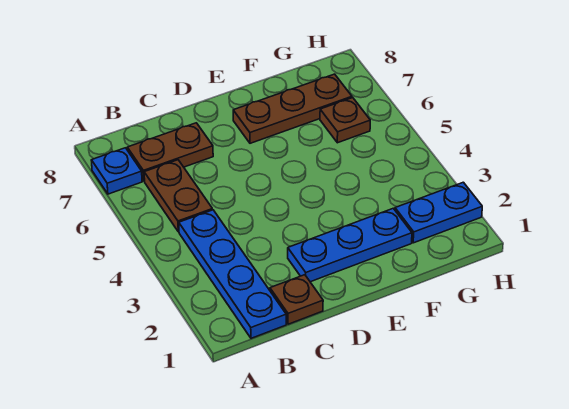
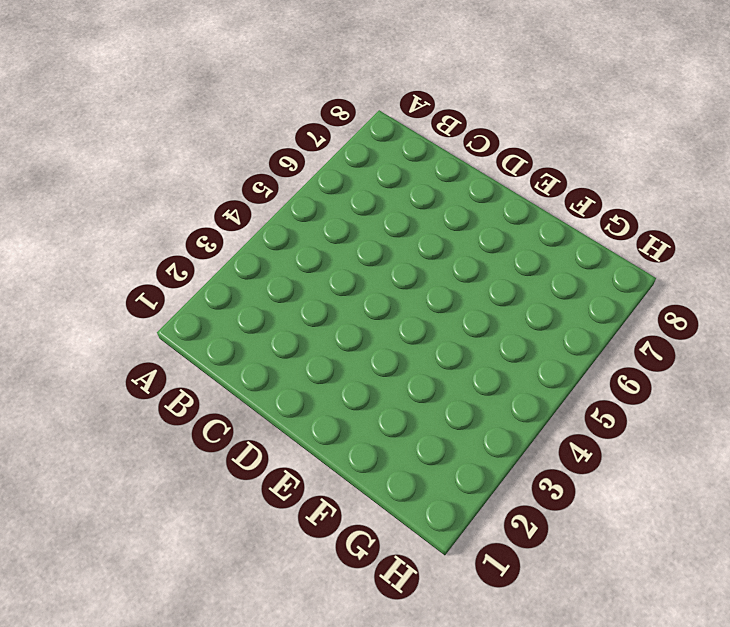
none -> blue 1x1 plate [91,148,142,194]
none -> blue 1x4 plate [179,210,286,338]

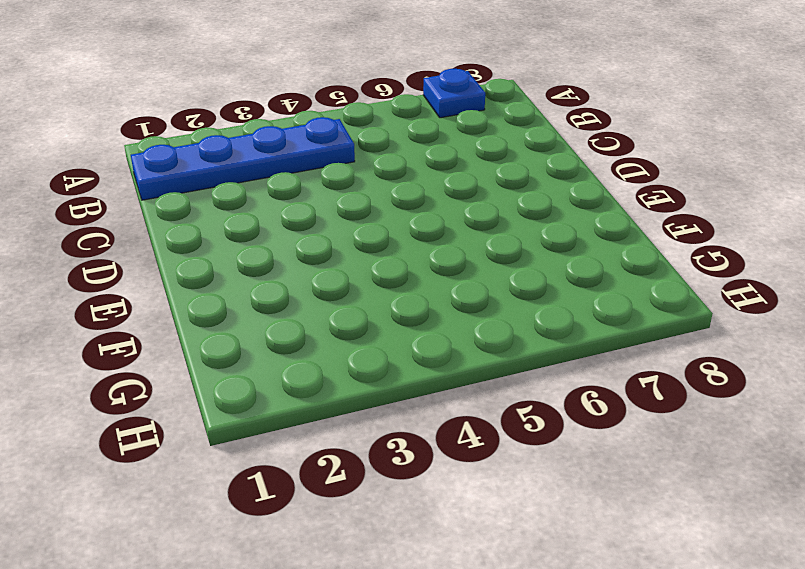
none -> brown 1x2 plate [144,160,213,232]
none -> brown 1x2 plate [127,123,213,181]

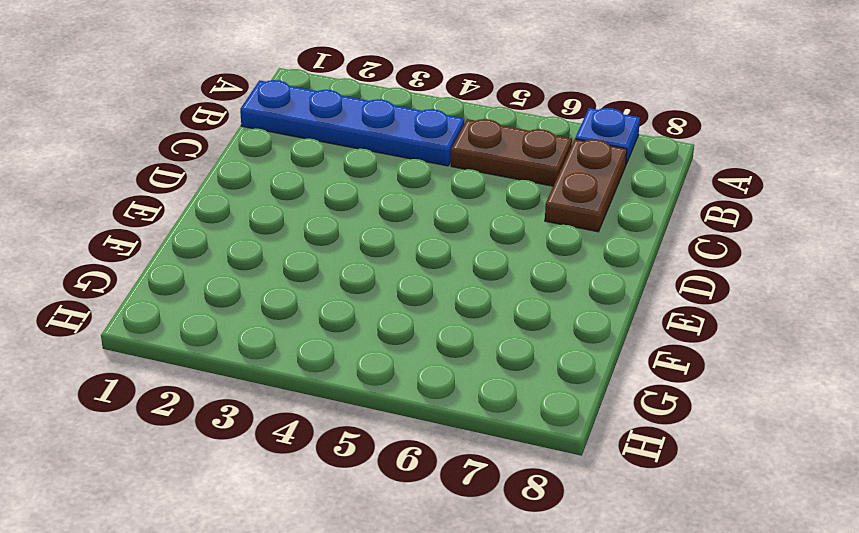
none -> brown 1x1 plate [270,275,323,324]
none -> blue 1x3 plate [288,208,412,282]

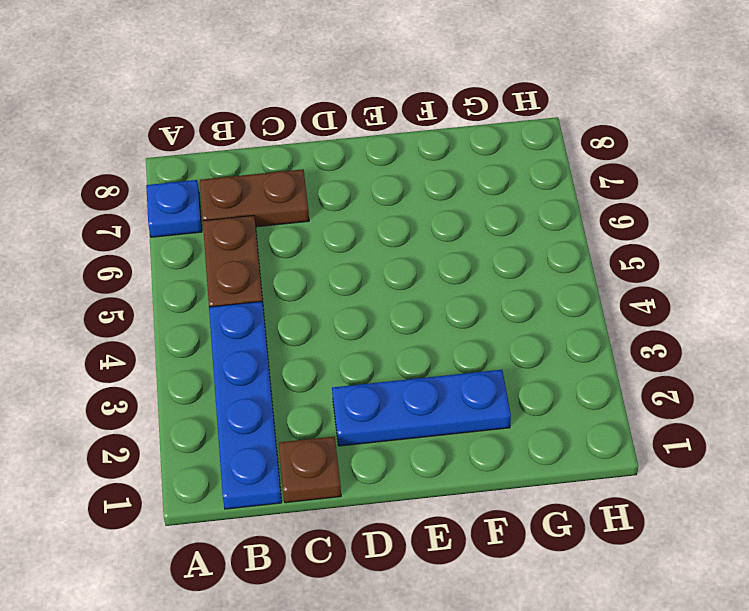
none -> brown 1x3 plate [233,74,352,143]
none -> blue 1x2 plate [395,182,482,243]

